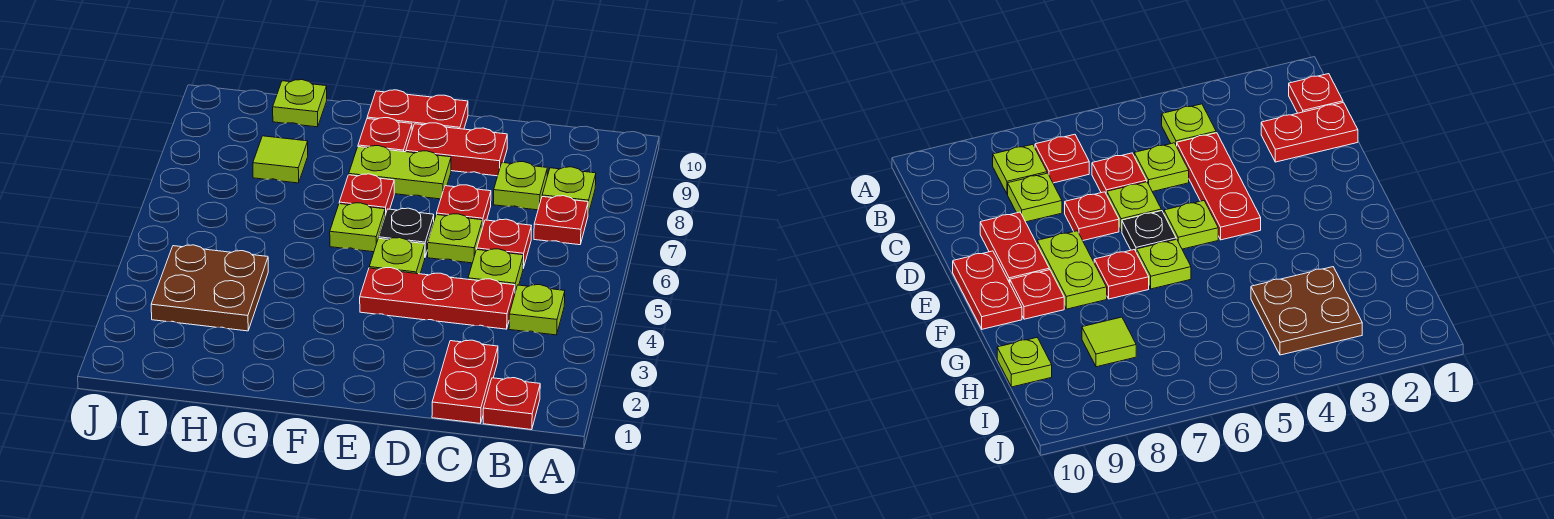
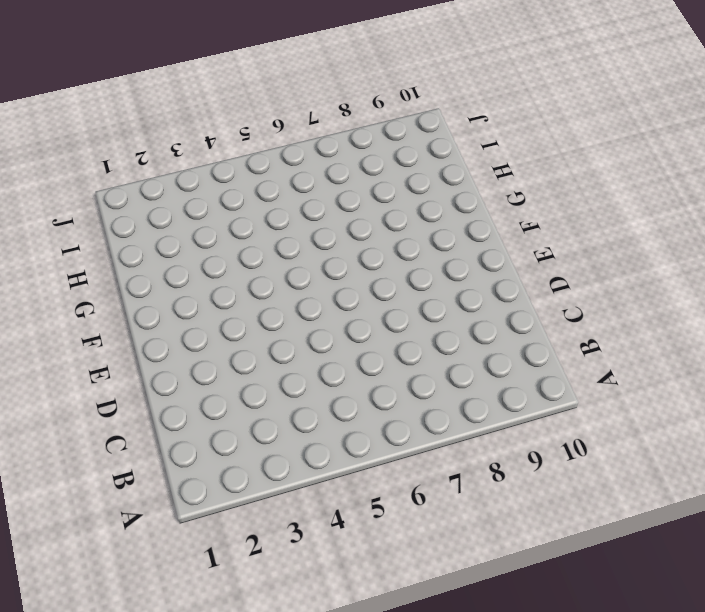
none -> red 1x1 plate [483,378,540,430]
none -> lime 1x1 plate [509,285,565,335]
none -> red 1x1 plate [534,196,588,245]

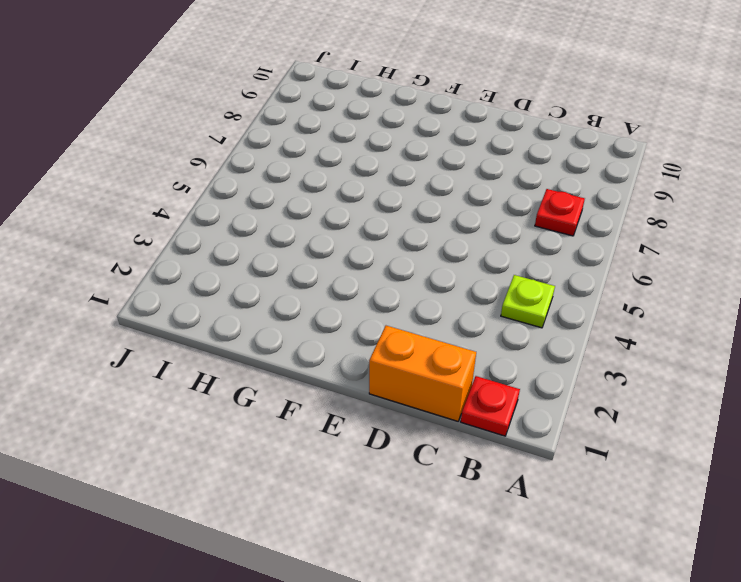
orange 1x2 brick [369,326,476,421] -> red 1x2 plate [432,340,498,423]
none -> lime 1x1 plate [542,167,596,214]
none -> red 1x3 plate [360,268,515,329]
none -> lime 1x1 plate [468,249,523,292]

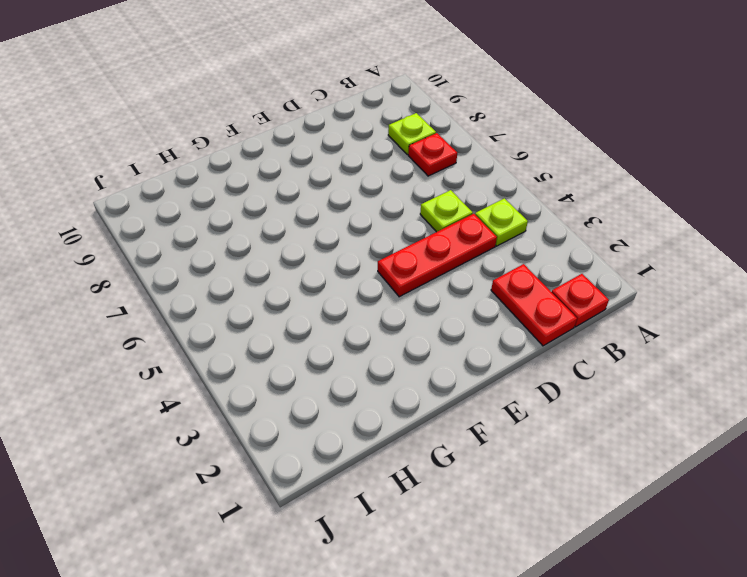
none -> red 1x1 plate [477,219,531,268]
none -> lime 1x1 plate [493,162,547,210]
none -> lime 1x1 plate [428,214,483,263]

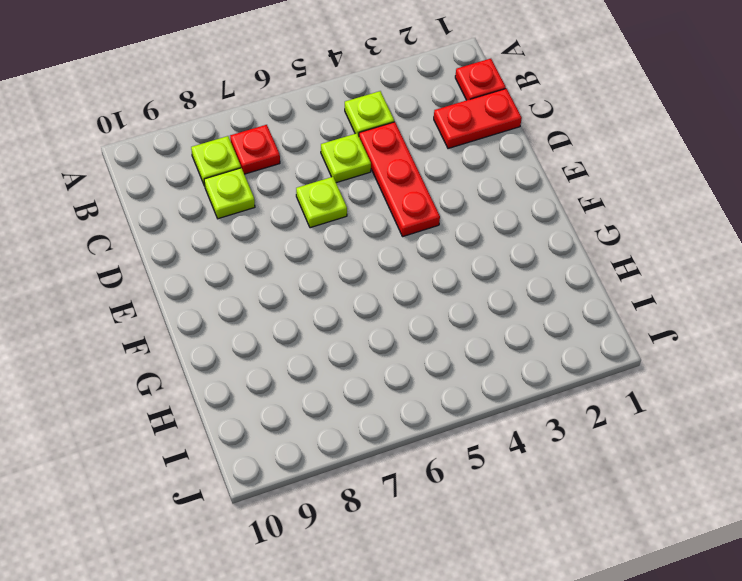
none -> red 1x1 plate [477,219,531,268]
none -> red 1x1 plate [437,185,491,228]
none -> red 1x2 plate [406,123,507,176]

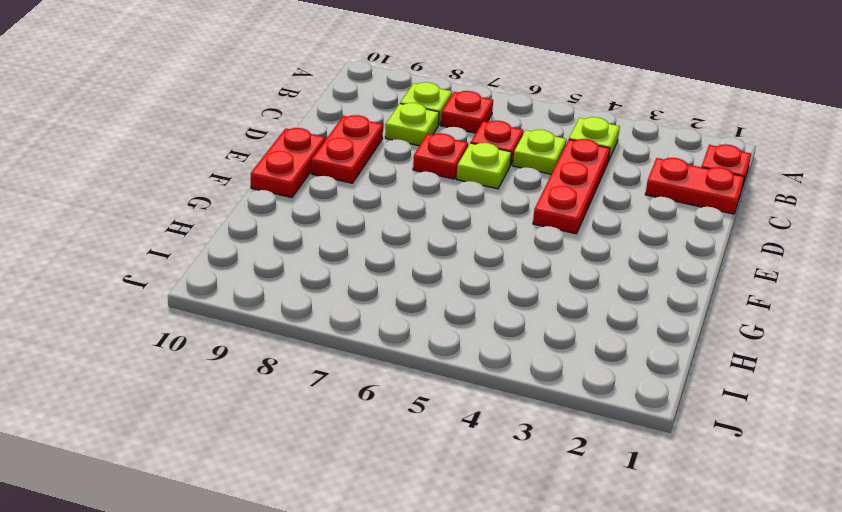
none -> lime 1x1 plate [369,238,425,274]
none -> black 1x1 plate [379,208,434,256]
none -> lime 1x2 plate [349,146,451,199]

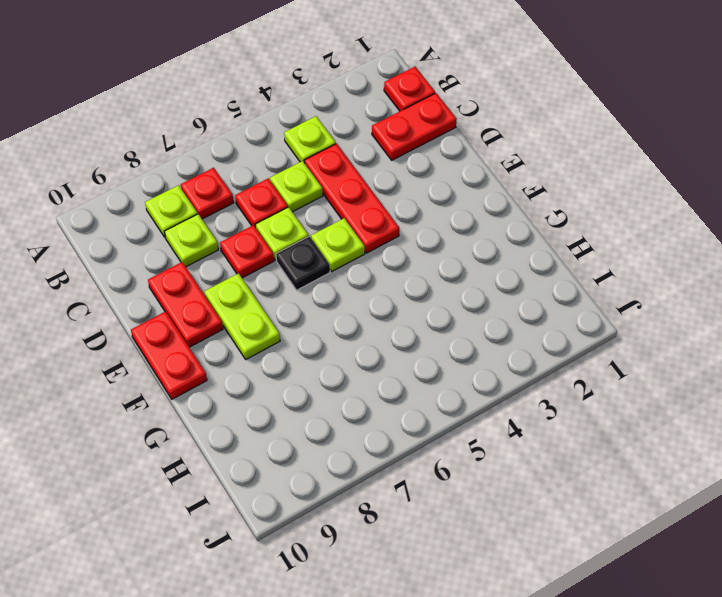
none -> lime 1x1 plate [330,203,385,252]
none -> red 1x1 plate [339,174,394,215]
none -> red 1x1 plate [358,118,412,152]

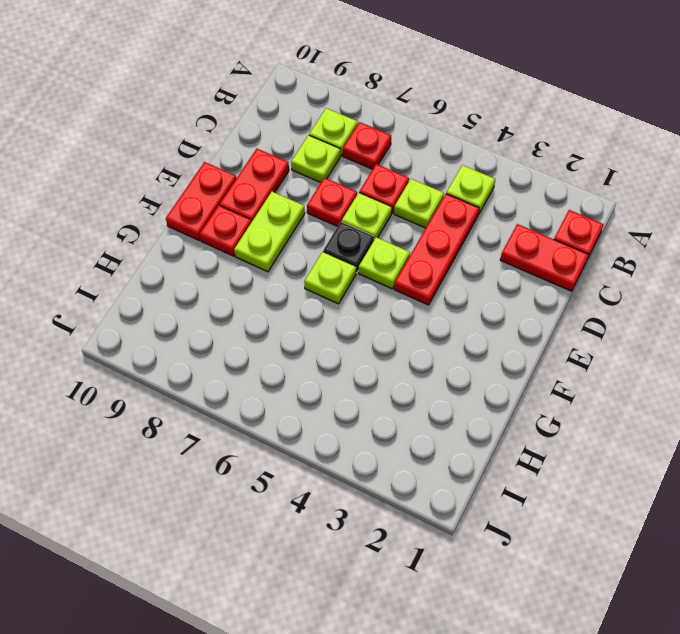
none -> red 1x1 plate [339,174,394,215]
none -> brown 2x2 plate [151,245,268,331]
none -> lime 1x1 tile [253,136,308,183]

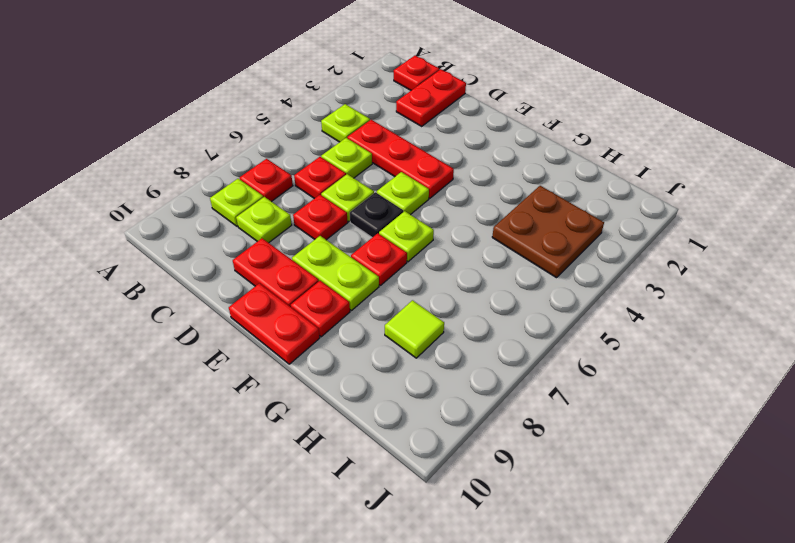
none -> lime 1x1 plate [273,80,327,127]

